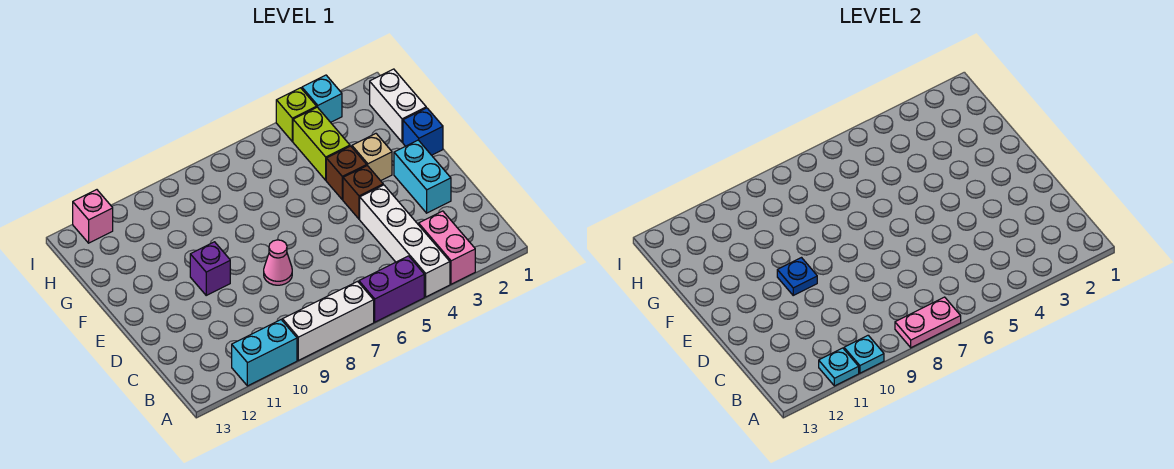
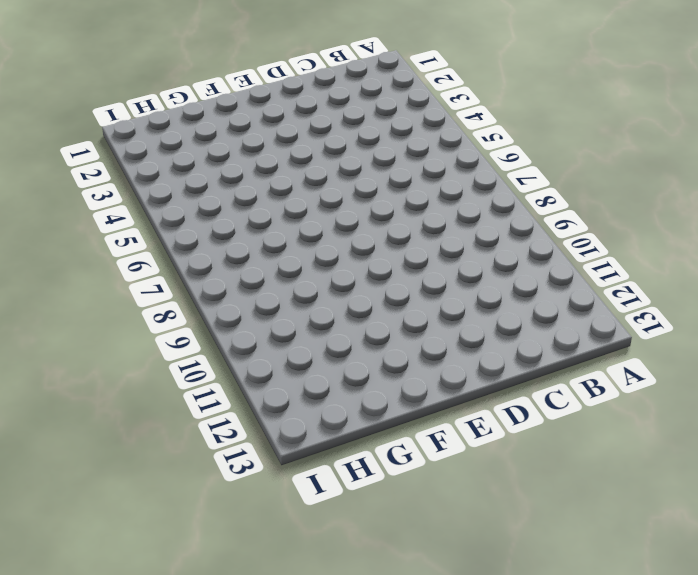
none -> pink 1x2 brick [419,211,475,284]
none -> white 1x4 brick [360,185,450,297]
none -> purple 1x2 brick [359,256,424,322]

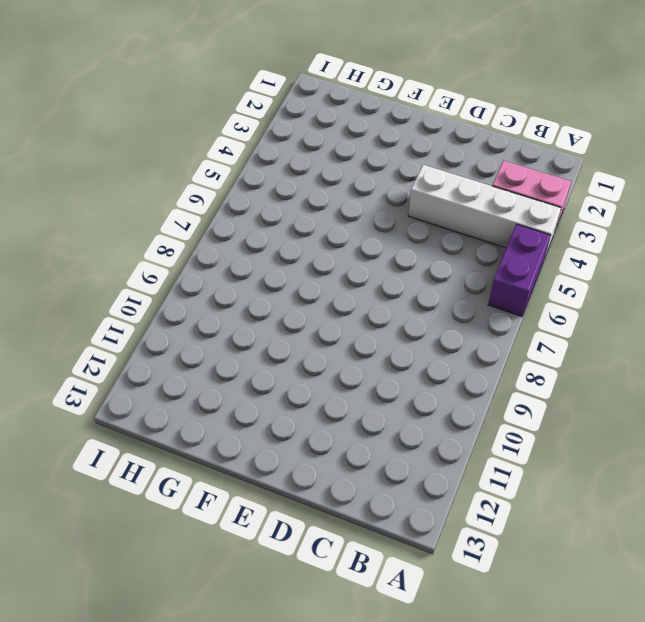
none -> white 1x3 brick [282,281,374,360]
none -> cyan 1x2 brick [232,320,297,386]
none -> cyan 1x2 brick [394,140,451,213]

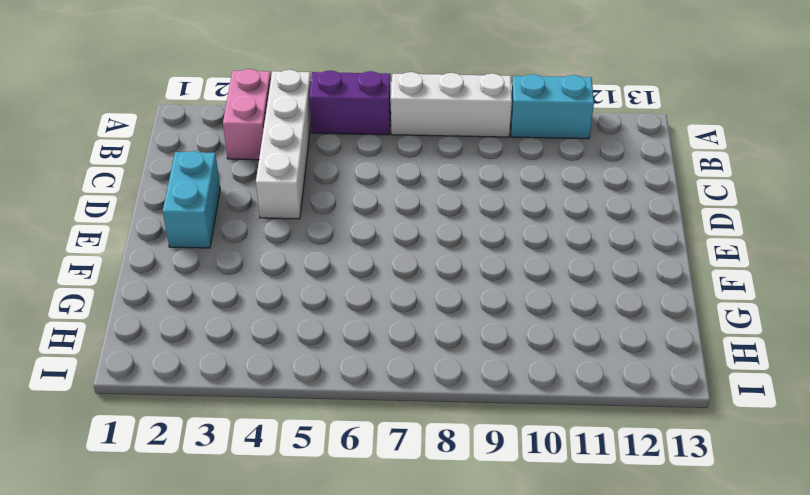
none -> pink 1x1 cone [264,240,292,285]
none -> brown 1x1 brick [343,166,383,219]
none -> purple 1x1 brick [190,242,230,295]

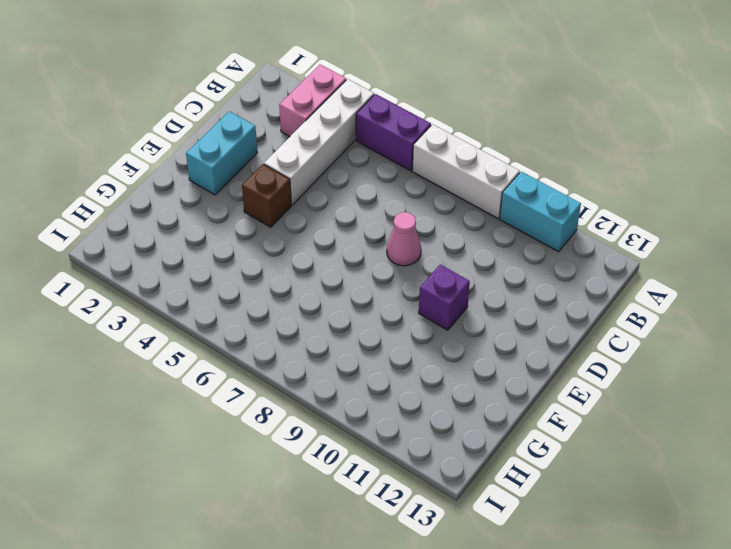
none -> blue 1x1 brick [403,108,443,155]
none -> tan 1x1 brick [352,134,392,181]
none -> brown 1x1 brick [326,146,367,200]

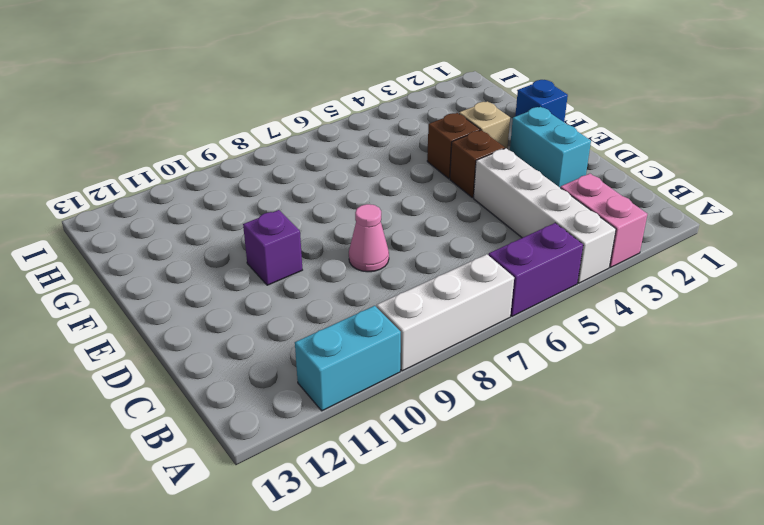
none -> white 1x2 brick [370,69,426,142]
none -> lime 1x2 brick [293,107,350,180]
none -> cyan 1x1 brick [302,75,342,122]

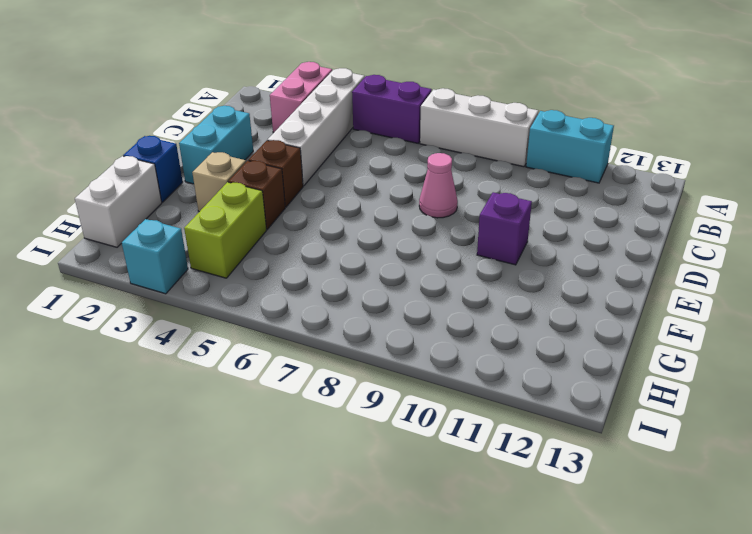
none -> lime 1x1 brick [276,88,317,141]
none -> pink 1x1 brick [73,190,113,243]
none -> pink 1x2 plate [895,297,961,348]

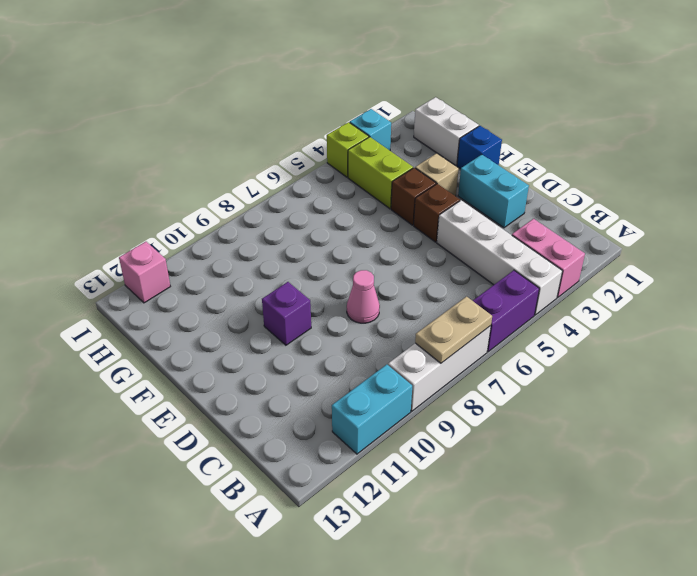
tan 1x2 plate [415,297,492,363] -> pink 1x2 plate [895,297,961,348]
none -> cyan 1x1 plate [844,335,884,373]
none -> cyan 1x1 plate [819,348,859,386]
none -> blue 1x1 plate [777,258,817,295]

